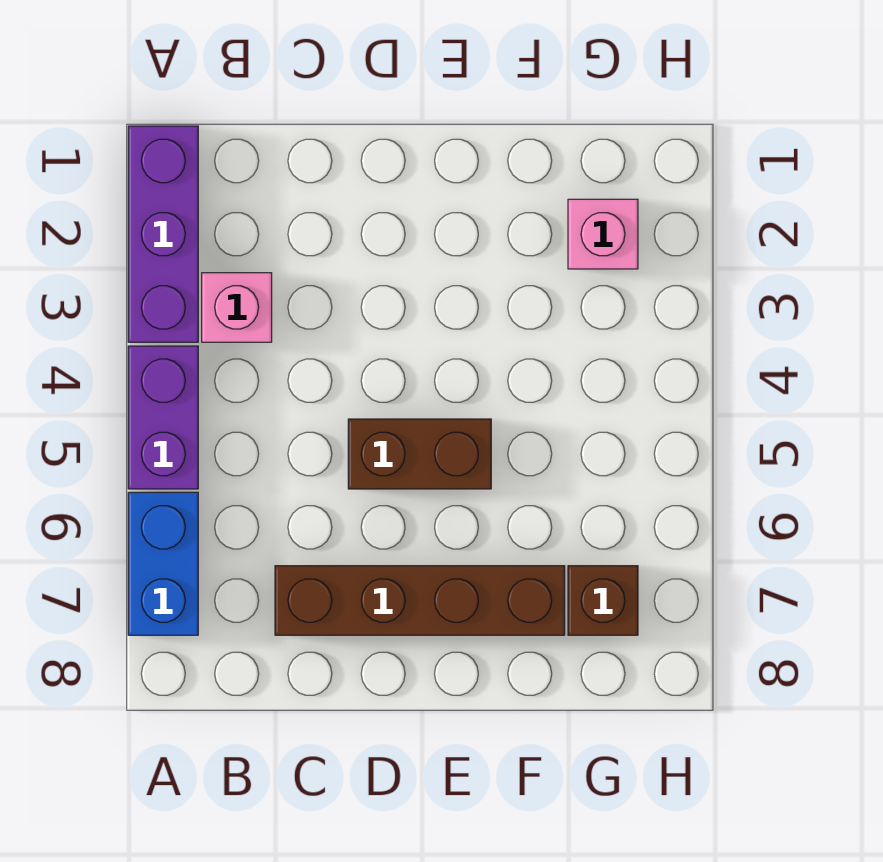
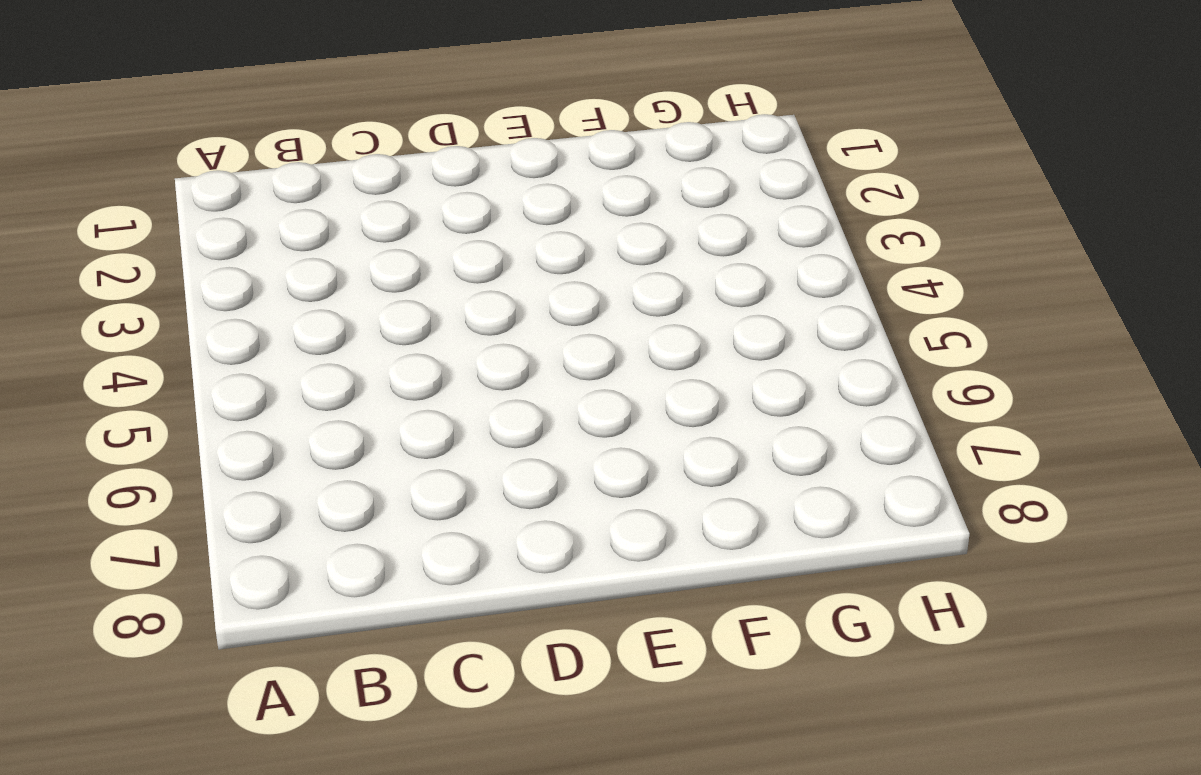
none -> purple 1x3 brick [128,126,198,342]
none -> purple 1x2 brick [128,346,198,489]

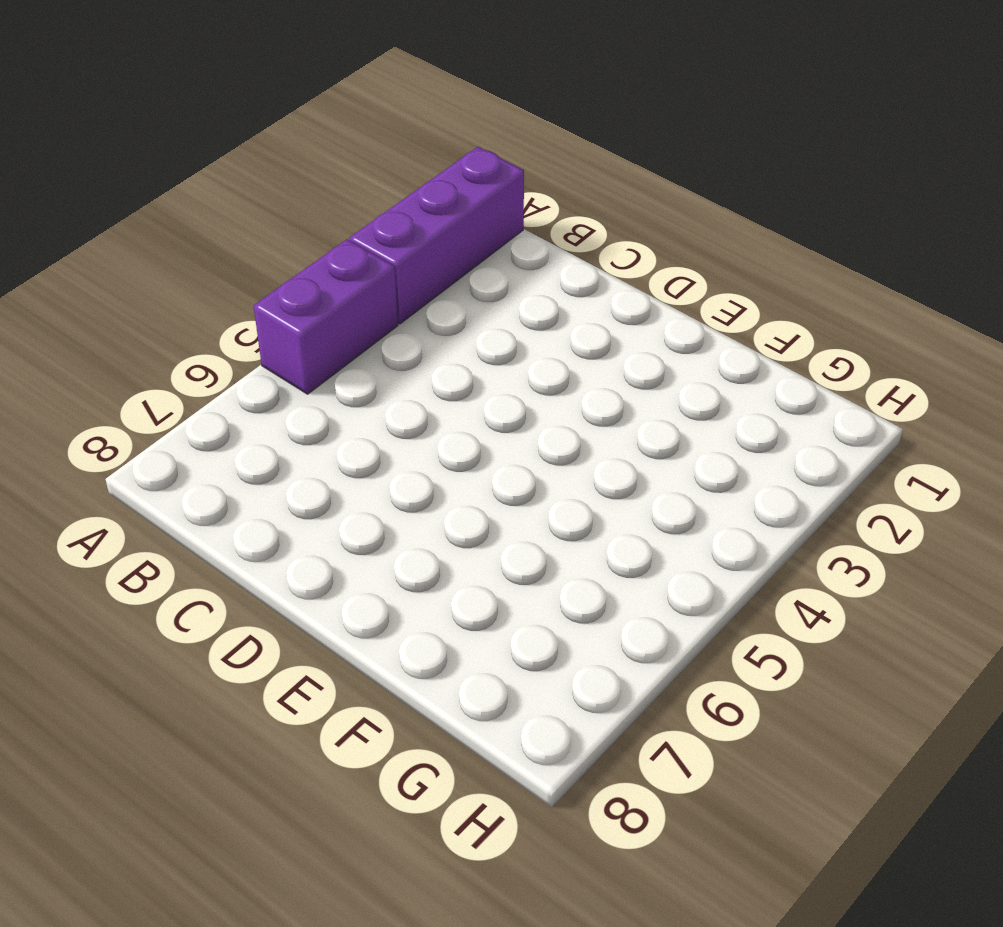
none -> blue 1x2 brick [128,492,198,635]
none -> pink 1x1 brick [202,273,272,342]

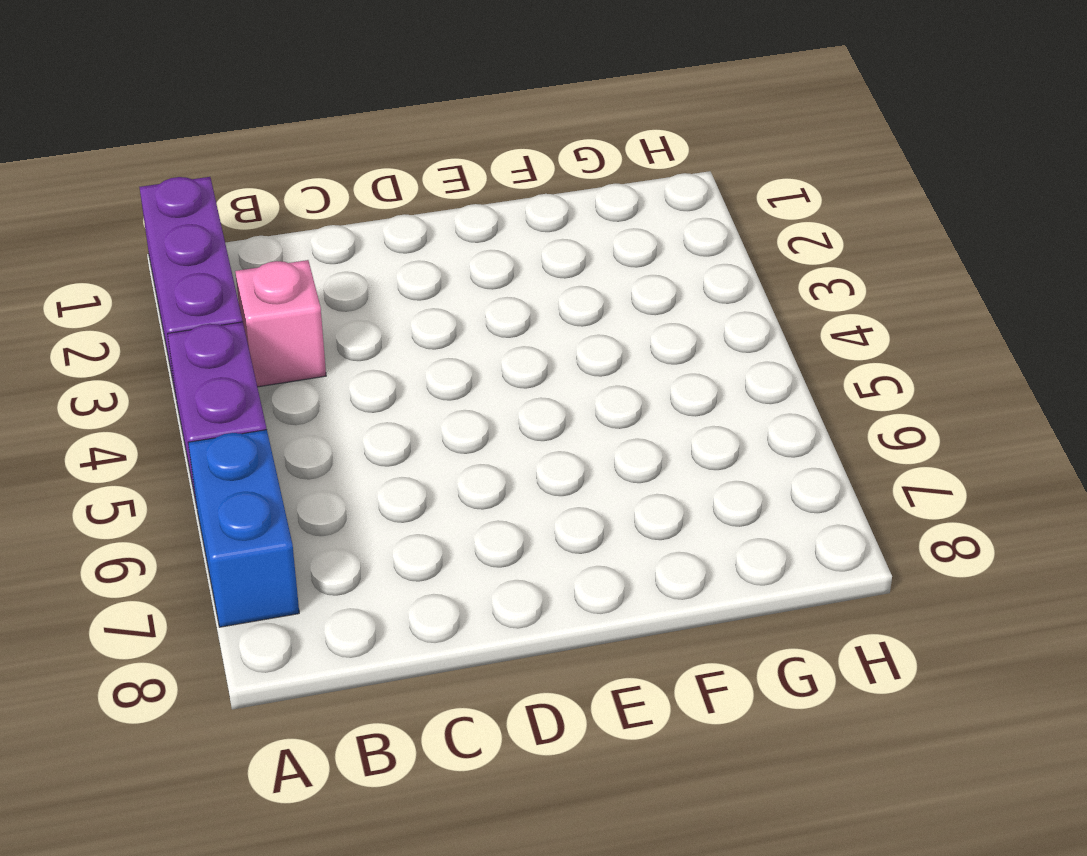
none -> brown 1x4 brick [275,566,565,635]
none -> brown 1x2 brick [348,419,491,489]

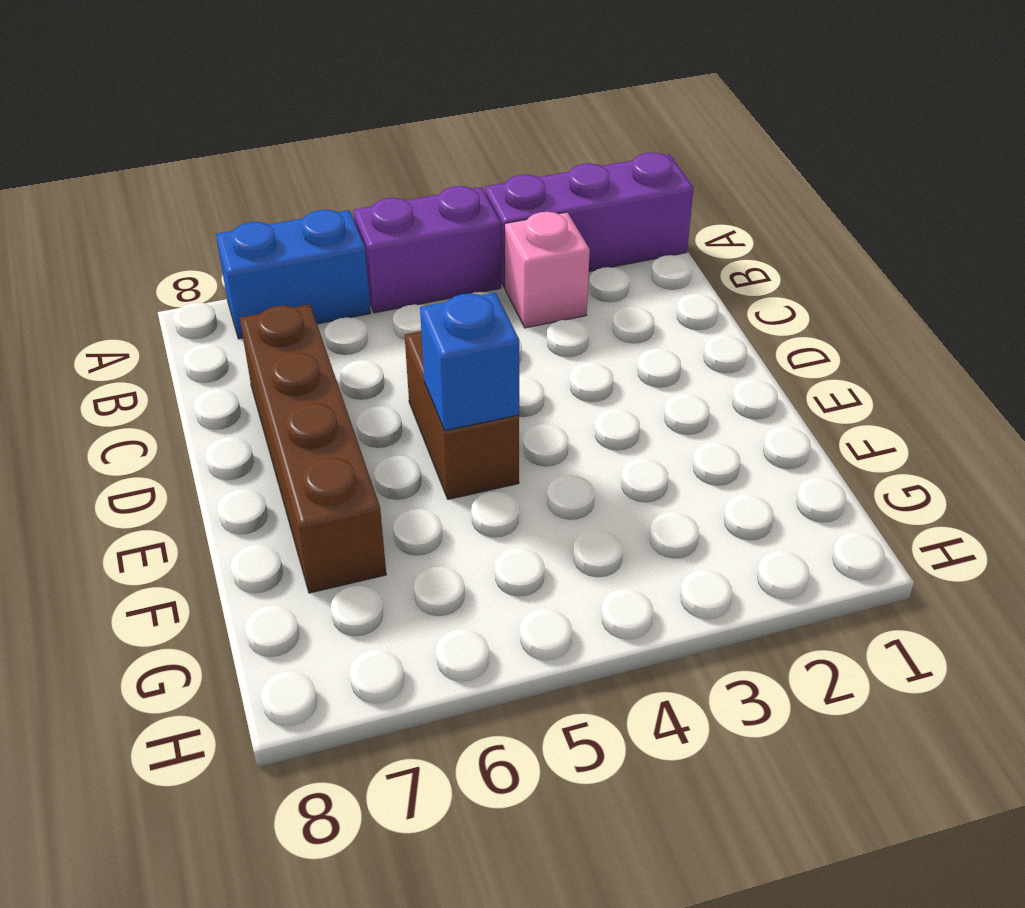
blue 1x1 brick [420,293,519,431] -> none
none -> pink 1x1 brick [568,199,638,269]
none -> brown 1x1 brick [568,566,638,635]

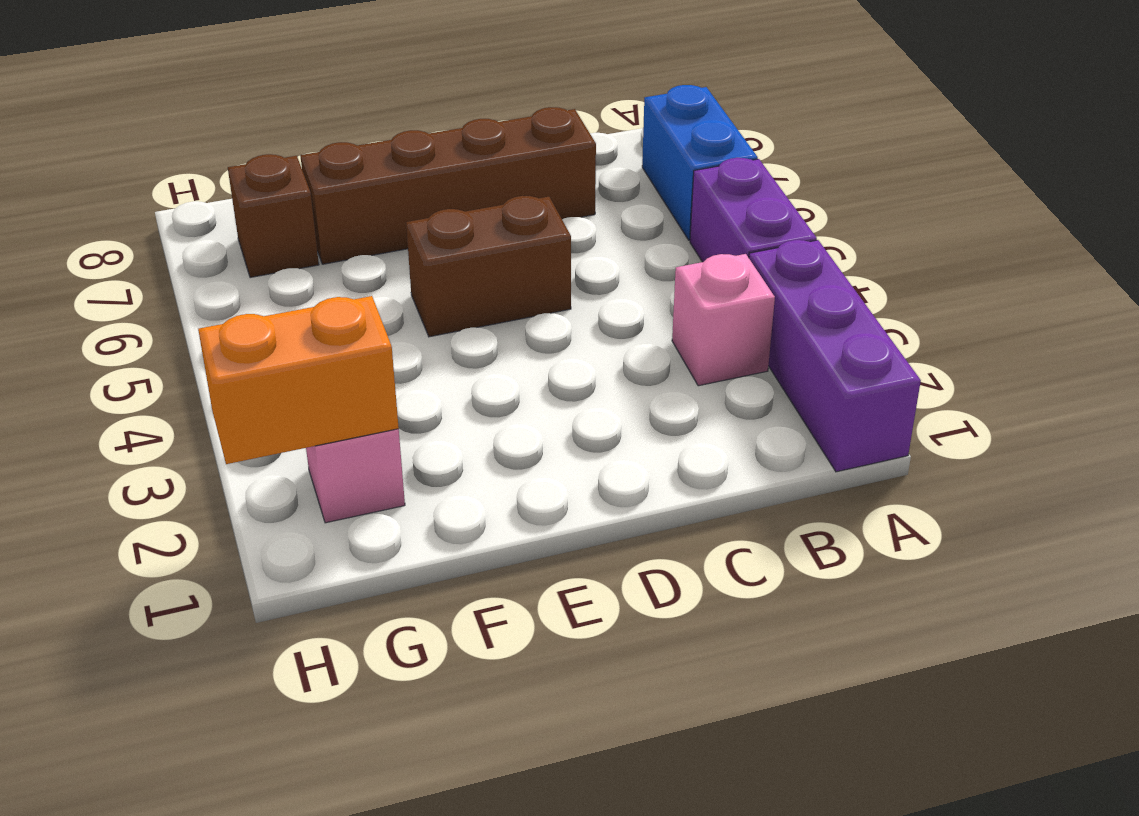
orange 1x2 brick [198,296,399,464] -> none

